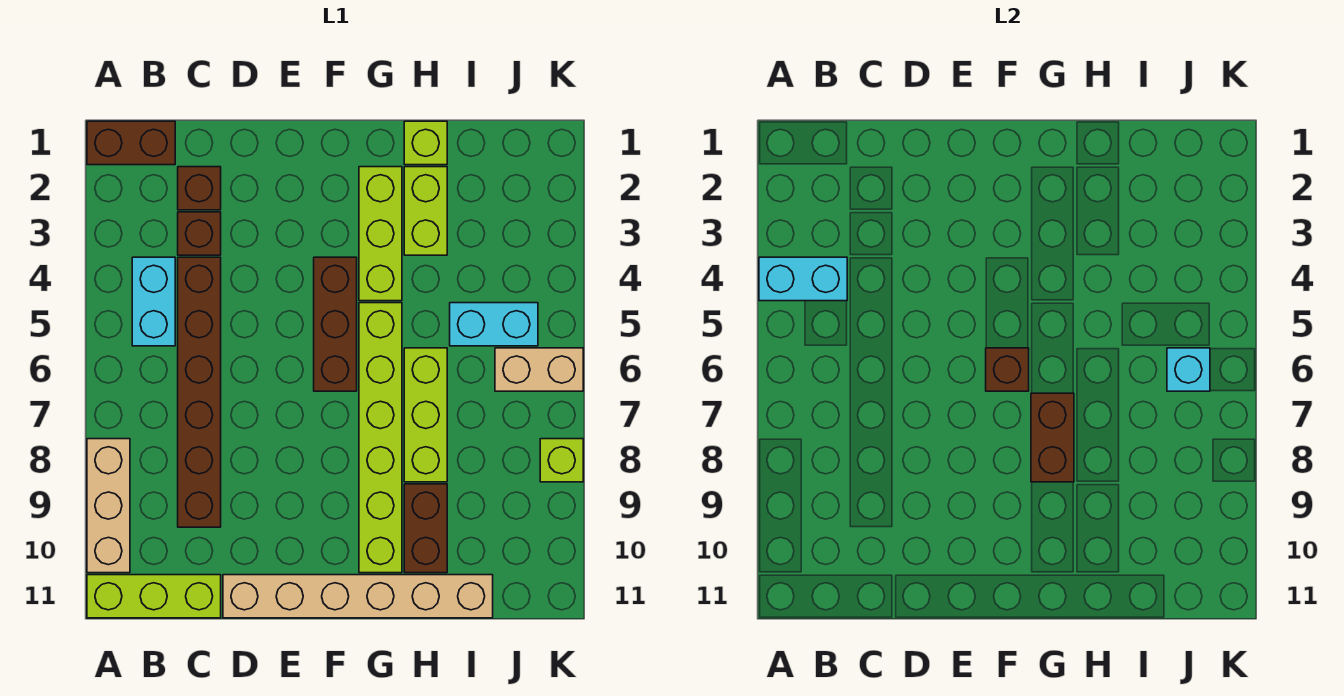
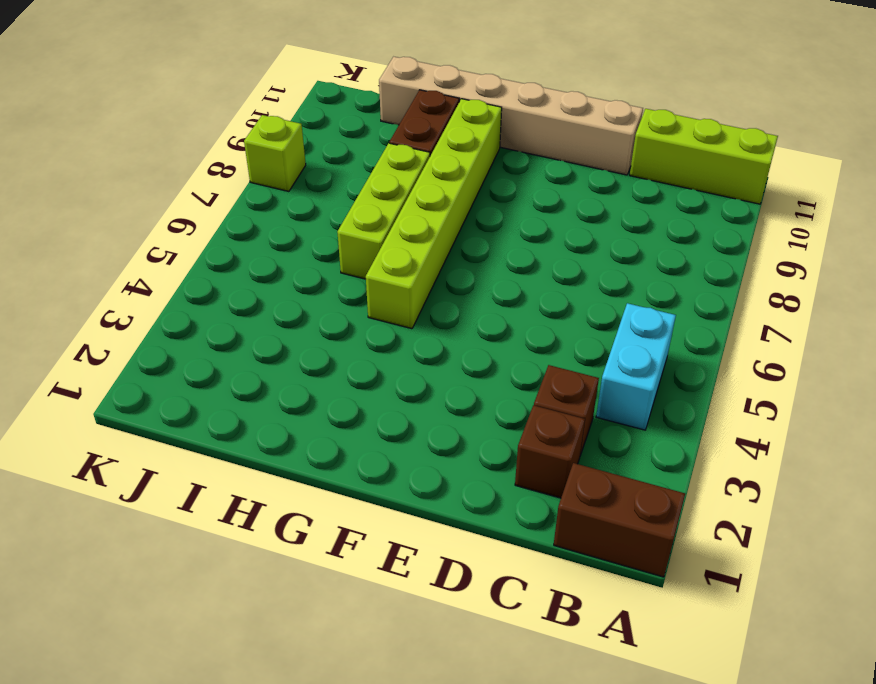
none -> tan 1x3 brick [87,439,130,573]
none -> brown 1x6 brick [178,257,221,527]
none -> brown 1x3 brick [314,257,357,391]

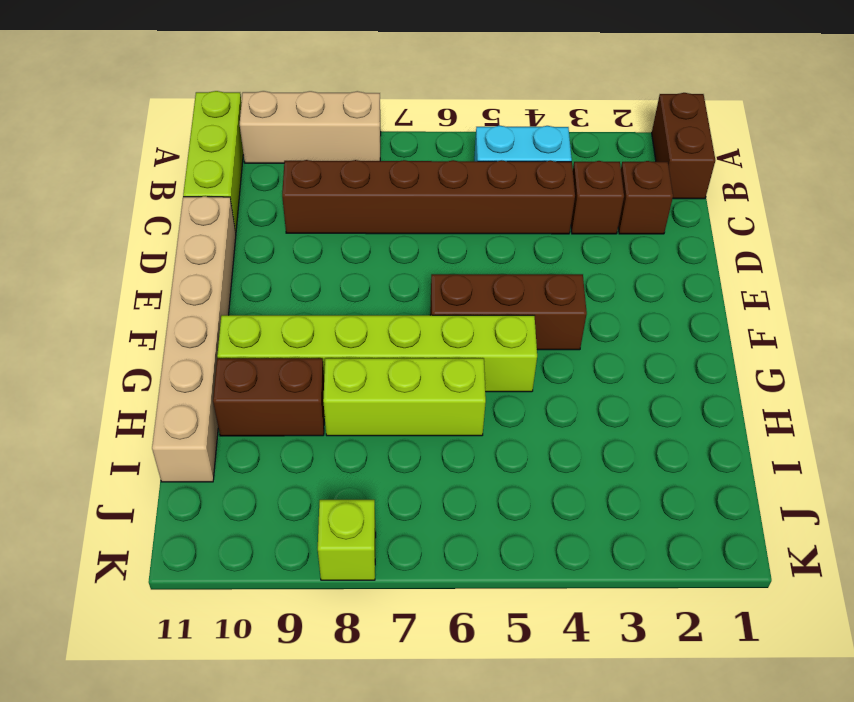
none -> lime 1x3 brick [359,167,402,301]
none -> lime 1x1 brick [404,121,447,165]
none -> lime 1x2 brick [404,167,447,255]

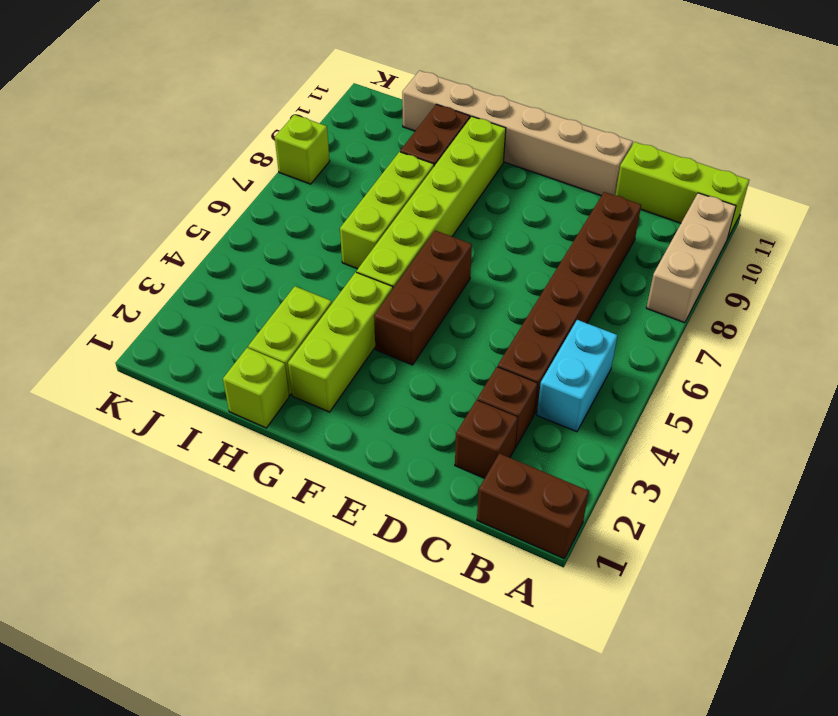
none -> cyan 1x2 brick [450,303,538,346]
none -> tan 1x2 brick [495,348,583,391]
none -> cyan 1x2 brick [759,257,847,301]

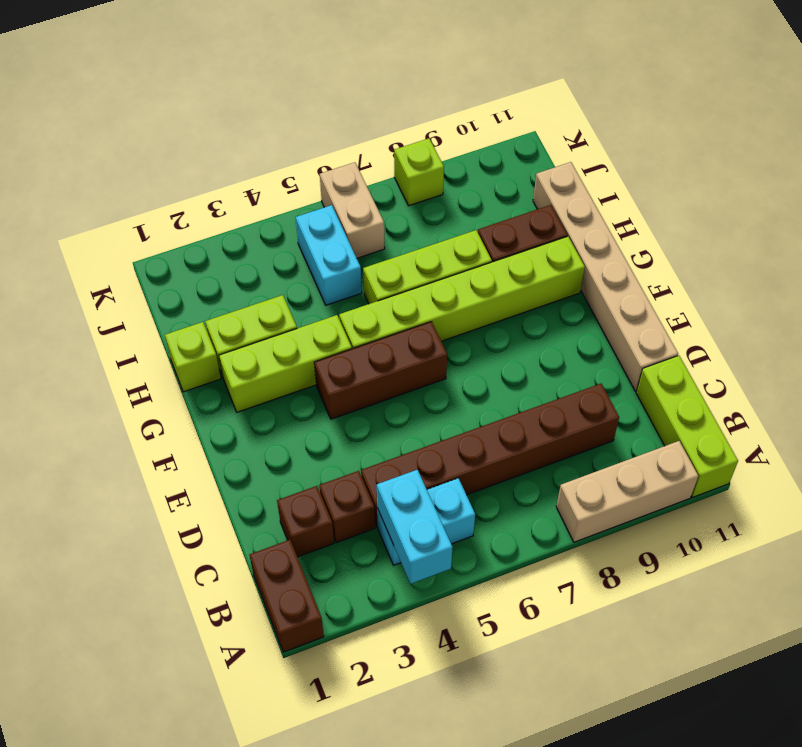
none -> brown 1x1 brick [986,348,1029,391]
none -> brown 1x2 brick [1031,393,1074,482]
none -> cyan 1x1 brick [1167,348,1210,391]

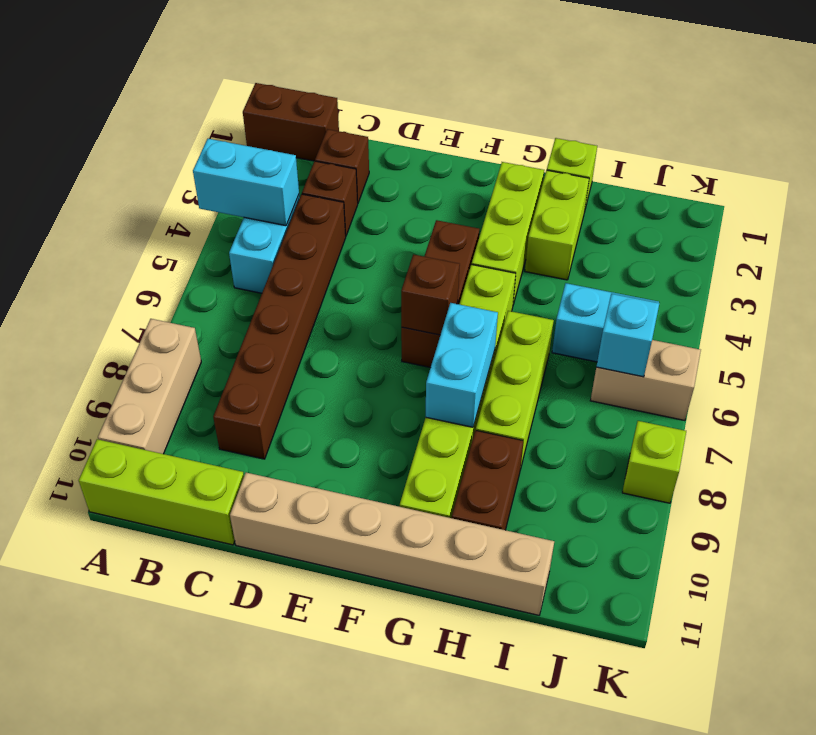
cyan 1x2 brick [426,303,498,427] -> brown 1x2 brick [1031,393,1074,482]

